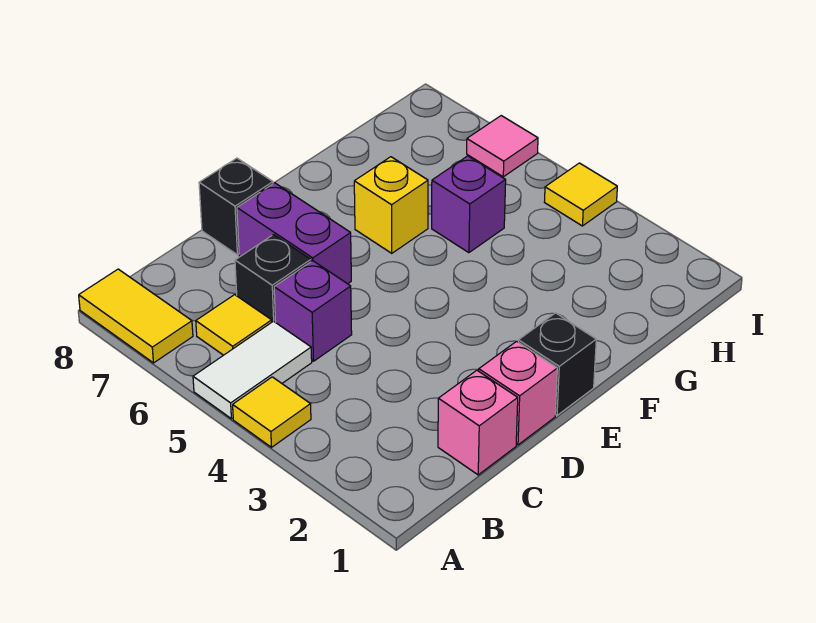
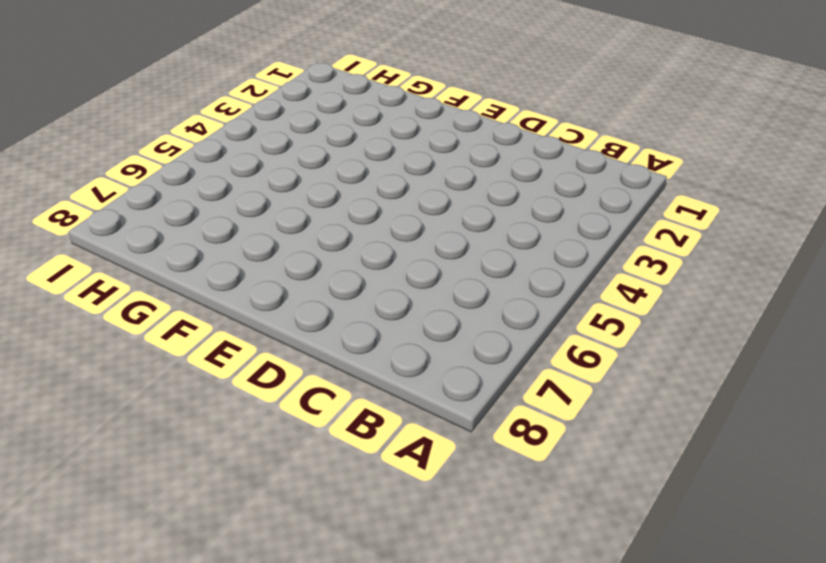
none -> yellow 1x1 tile [233,377,311,447]
none -> white 1x2 tile [193,321,312,419]
none -> yellow 1x2 tile [79,269,193,363]

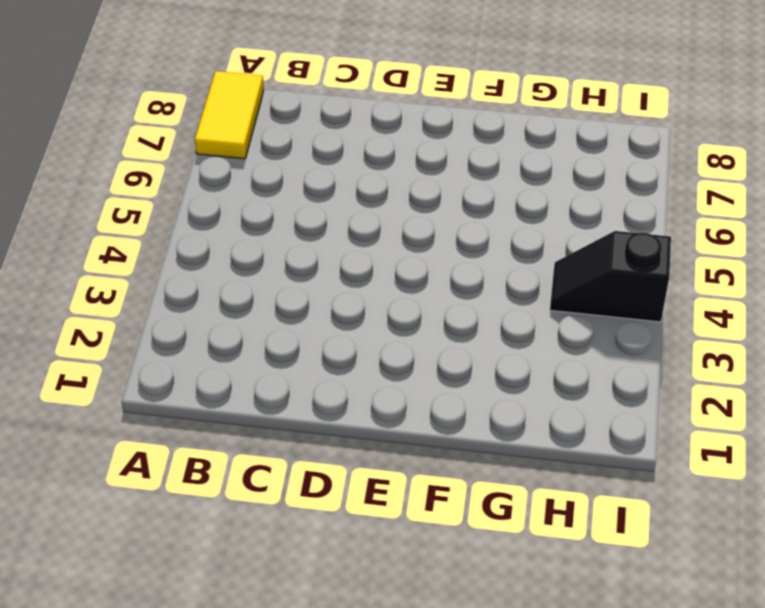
black 1x2 slope [550,231,671,322] -> yellow 1x1 tile [545,163,617,226]
none -> yellow 1x1 tile [233,377,311,447]
none -> white 1x2 tile [193,321,312,419]
none -> yellow 1x1 tile [196,295,272,355]

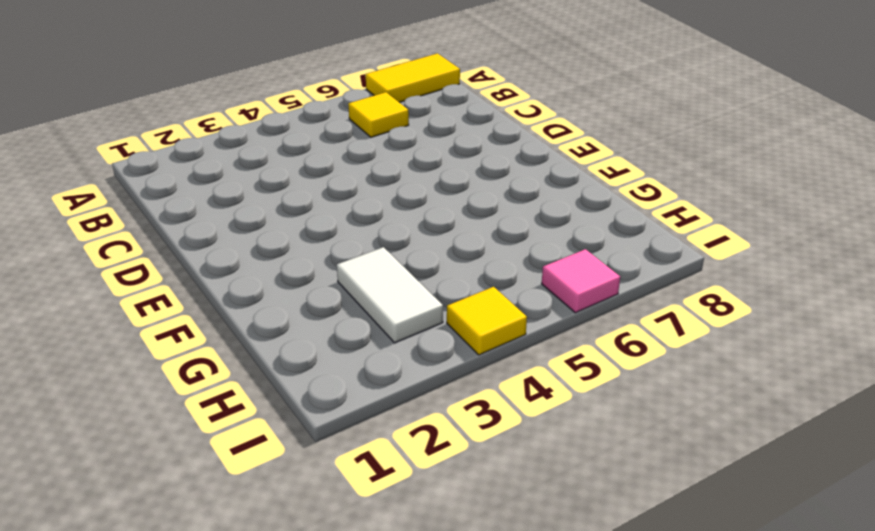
white 1x2 tile [337,247,443,343] -> white 1x2 tile moved to [193,321,312,419]
none -> yellow 1x1 tile [233,377,311,447]
none -> pink 1x1 brick [438,370,518,475]
none -> purple 1x1 brick [274,261,352,361]

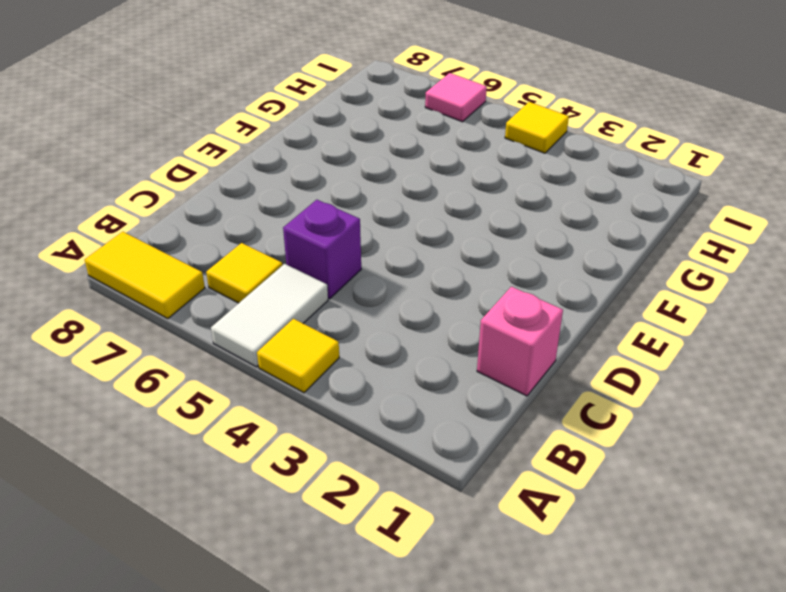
none -> black 1x1 brick [235,235,311,322]
none -> pink 1x1 brick [479,341,557,445]
none -> purple 1x2 brick [237,183,351,284]

